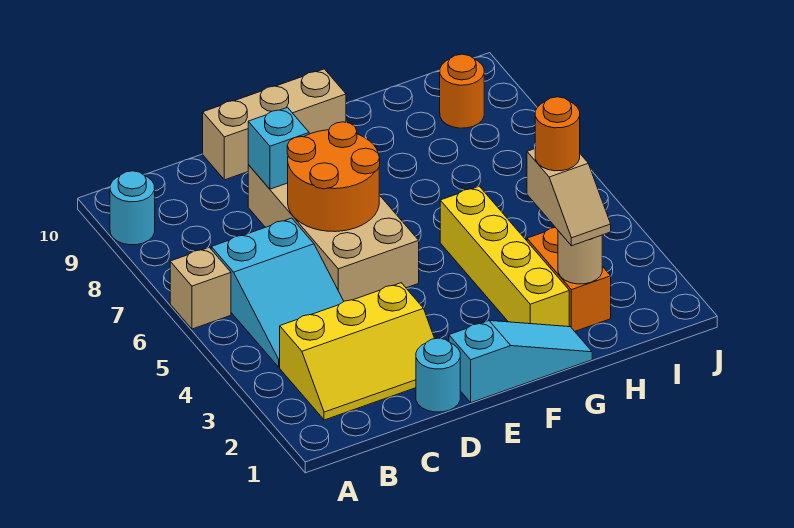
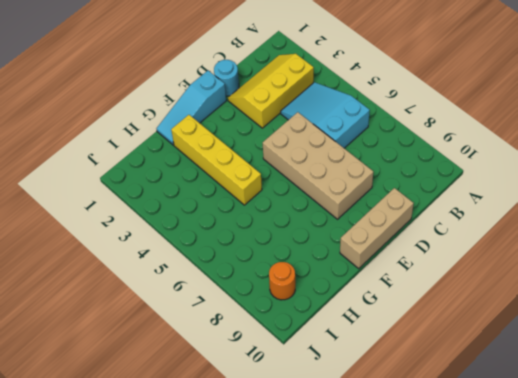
none -> tan 1x1 brick [170,247,231,329]
none -> cyan 1x1 round brick [110,171,155,245]
none -> orange 1x2 brick [527,228,611,331]

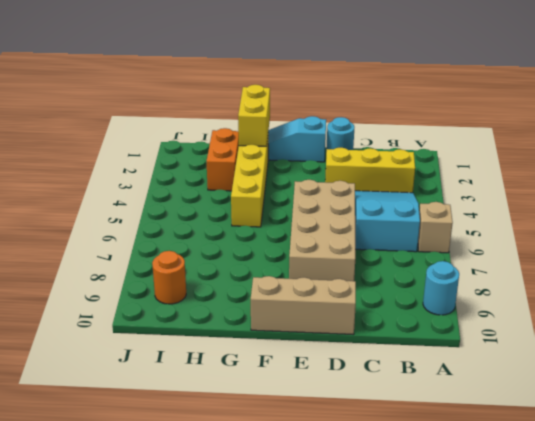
yellow 1x2 brick [238,85,270,146] -> none
none -> orange 2x2 round brick [287,122,380,232]
none -> cyan 1x1 brick [248,107,309,189]
none -> tan 1x1 round brick [558,231,602,284]

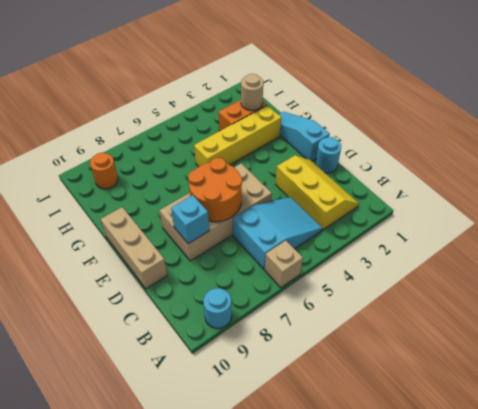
none -> tan 1x2 slope [527,149,611,246]
none -> orange 1x1 round brick [535,97,580,171]

